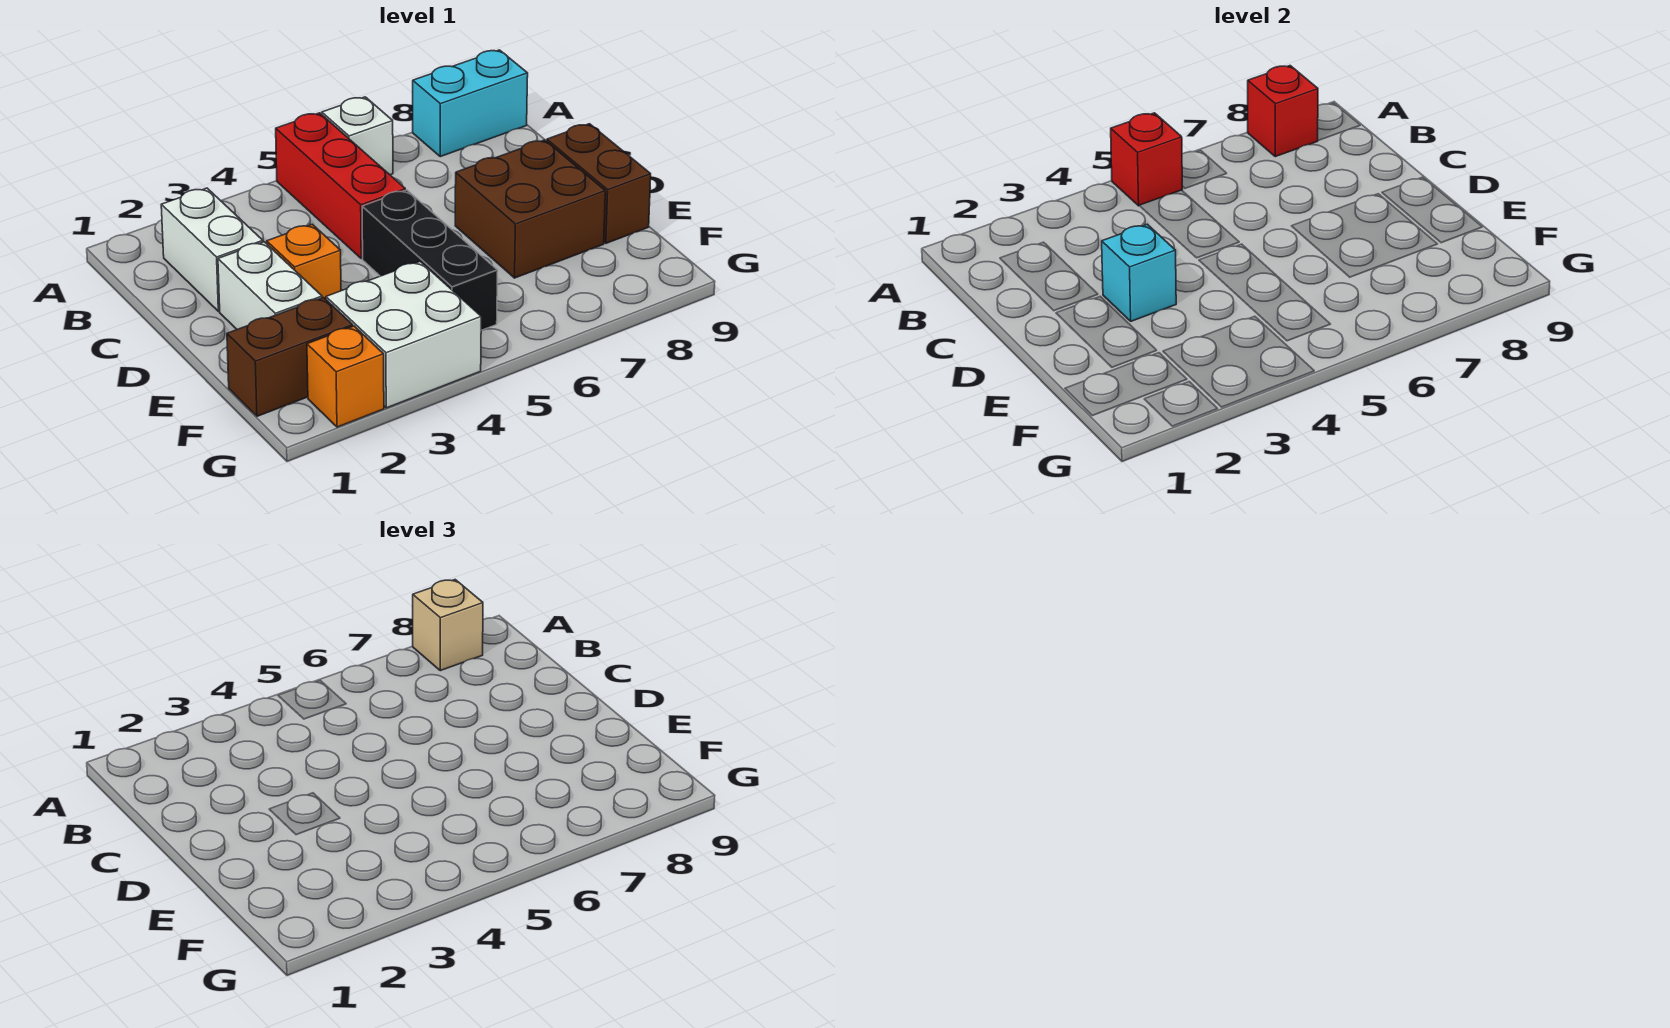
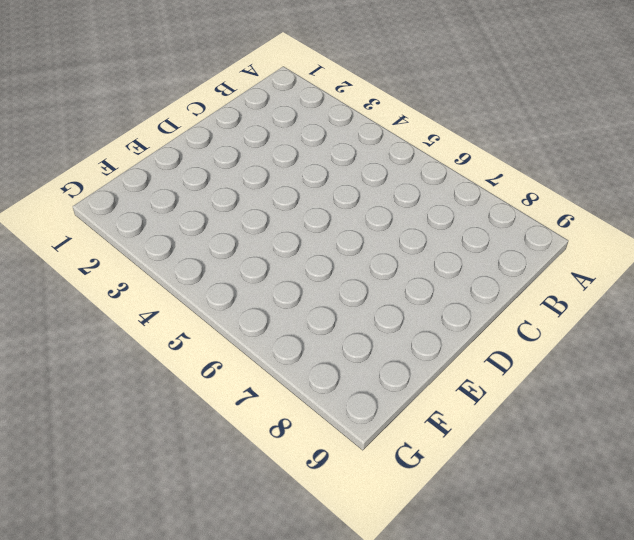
none -> red 1x3 brick [276,113,405,259]
none -> white 1x1 brick [322,97,393,175]
none -> cyan 1x2 brick [413,50,528,157]

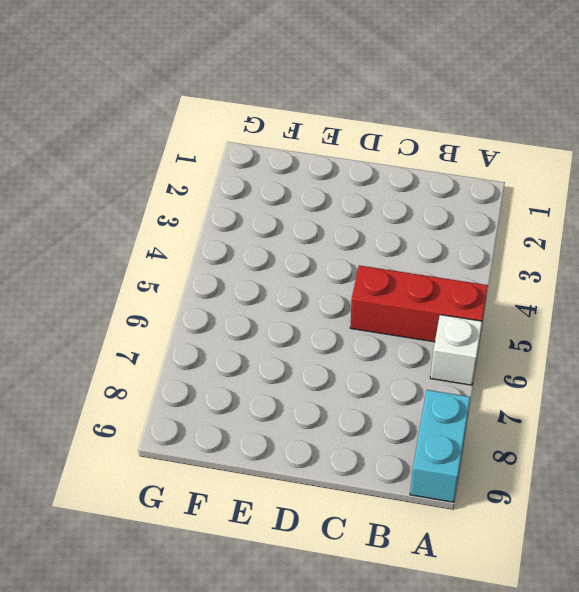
none -> white 1x2 brick [161,188,263,311]
none -> white 1x2 brick [218,242,322,329]
none -> orange 1x1 brick [267,224,341,299]

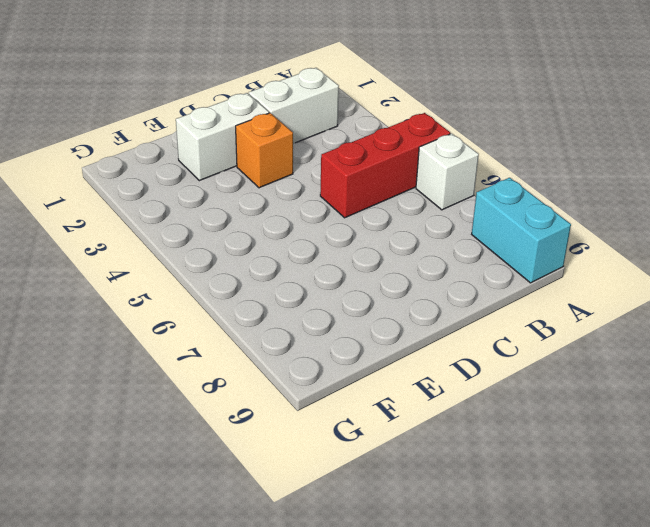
none -> black 1x3 brick [362,190,498,330]
none -> brown 2x2 brick [455,140,605,278]
none -> brown 1x2 brick [547,124,651,243]

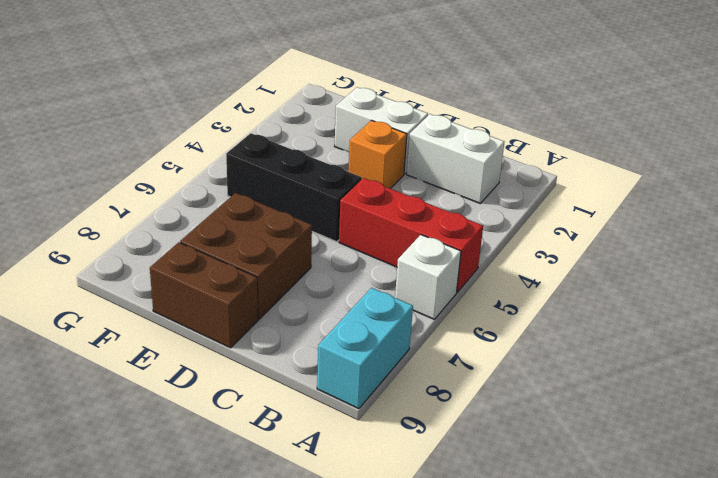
none -> brown 1x2 brick [227,298,353,416]
none -> white 2x2 brick [326,262,481,408]
none -> orange 1x1 brick [307,326,384,427]

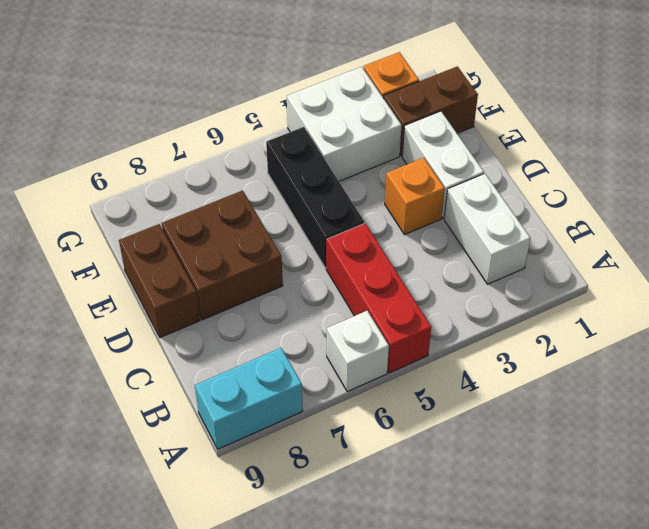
none -> red 1x1 brick [1111,113,1182,206]
none -> red 1x1 brick [1248,66,1318,157]
none -> cyan 1x1 brick [1102,224,1176,321]

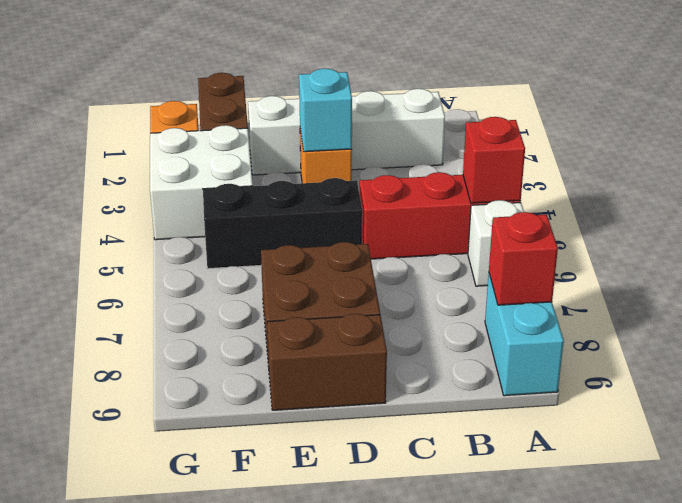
none -> tan 1x1 brick [413,580,483,671]

